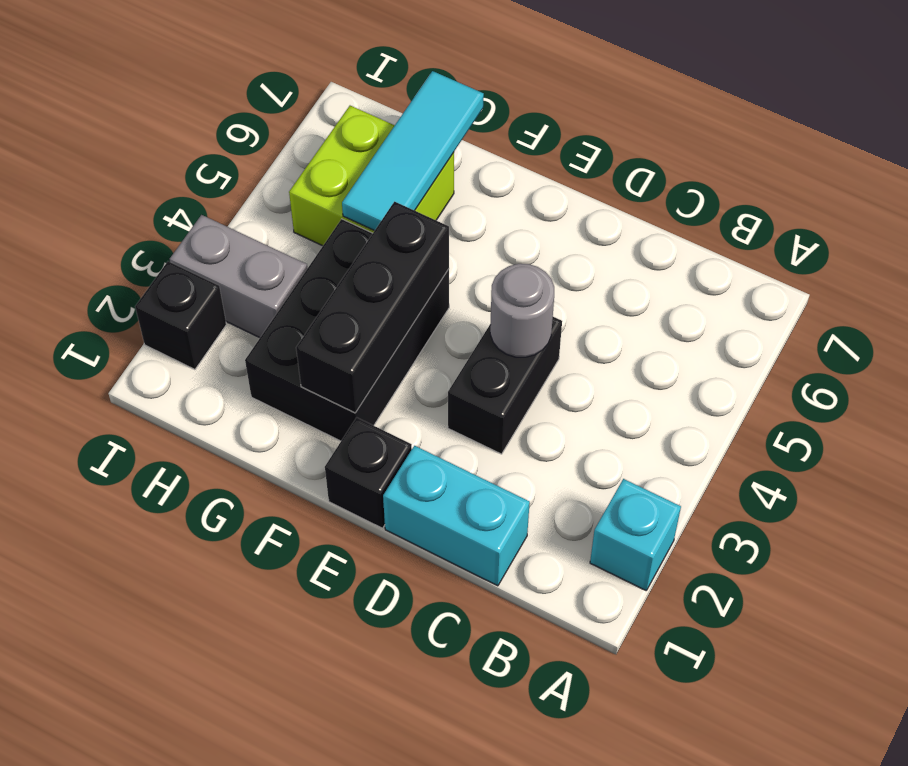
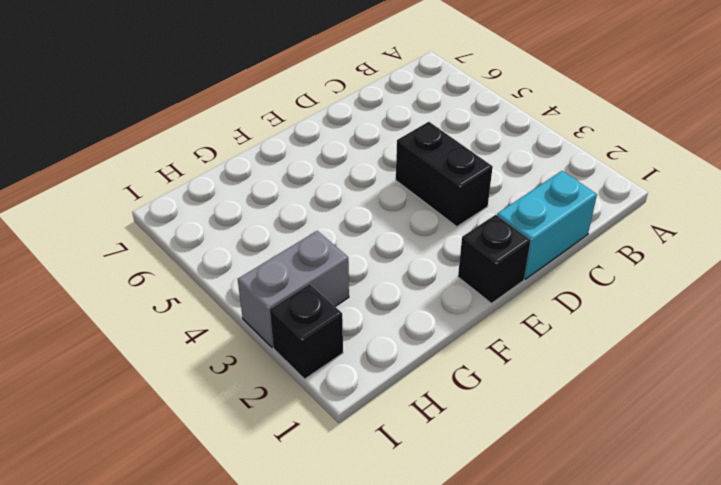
none -> cyan 1x1 brick [590,479,681,590]
none -> black 2x3 brick [245,219,449,441]

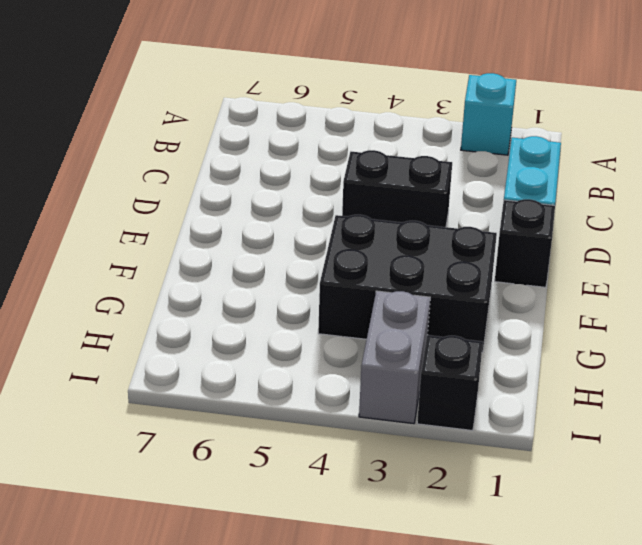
none -> lime 2x2 brick [289,106,454,246]
none -> grey 1x1 round brick [490,264,554,357]

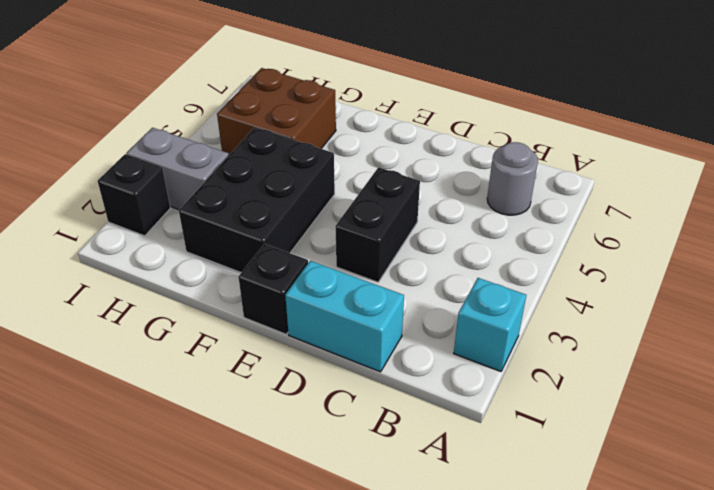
grey 1x1 round brick [487,142,538,215] -> grey 1x1 round brick moved to [490,264,554,357]
brown 2x2 brick [217,68,336,155] -> lime 2x2 brick [289,106,454,246]
none -> black 1x3 brick [296,202,449,413]
none -> cyan 1x3 tile [342,71,484,231]

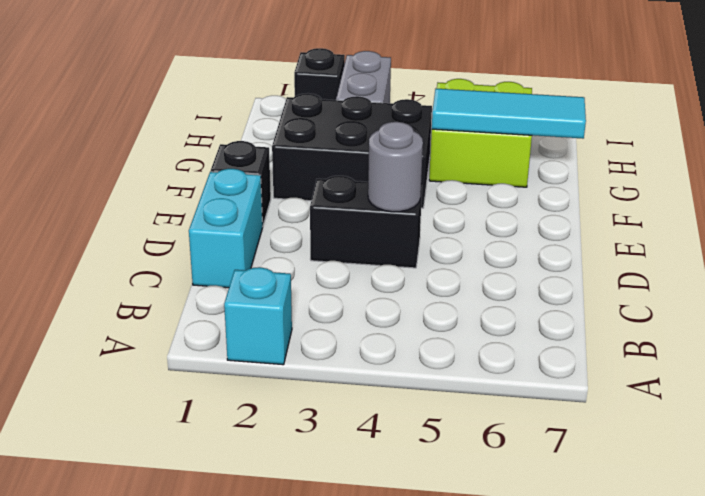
none -> black 1x3 brick [296,202,449,413]

